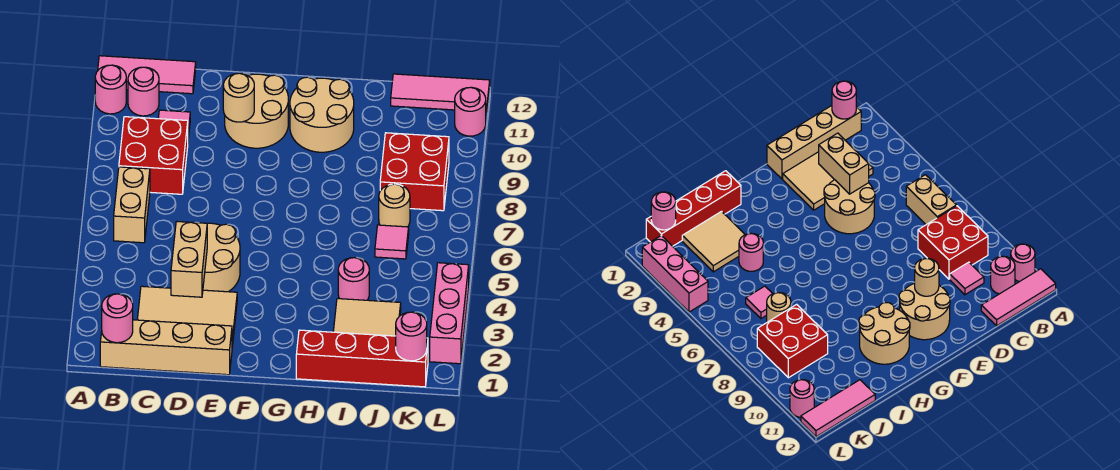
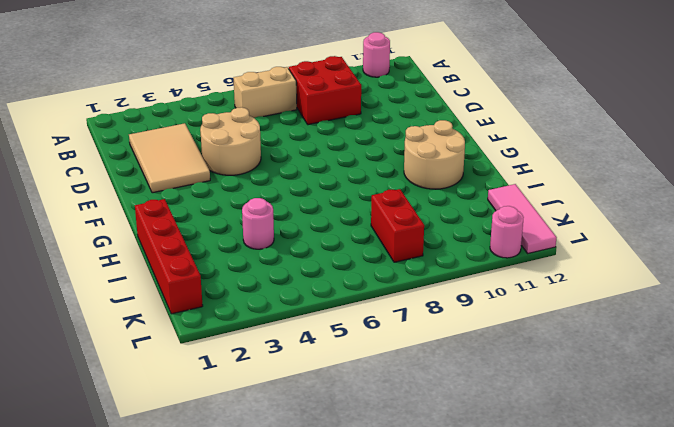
red 1x2 brick [371,189,424,262] -> red 2x2 brick [380,133,449,211]
none -> pink 1x3 tile [98,56,196,94]
none -> tan 1x4 brick [100,320,232,375]
none -> pink 1x1 round brick [128,67,159,116]

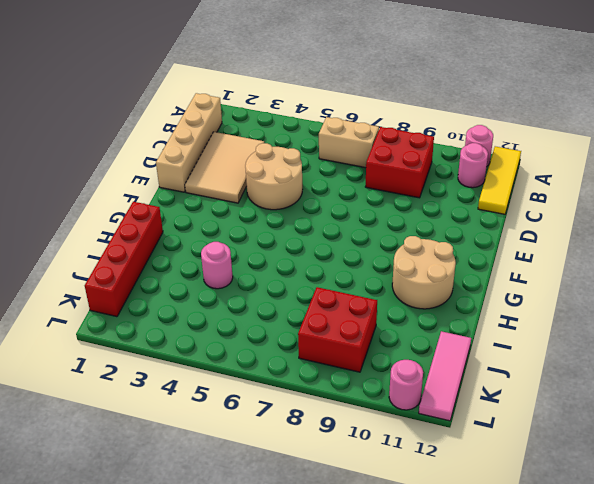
yellow 1x3 tile [478,146,521,214] -> pink 1x3 tile [98,56,196,94]
none -> pink 1x1 tile [158,110,190,138]
none -> tan 2x2 round brick [225,73,288,148]
none -> tan 2x2 tile [333,299,401,336]

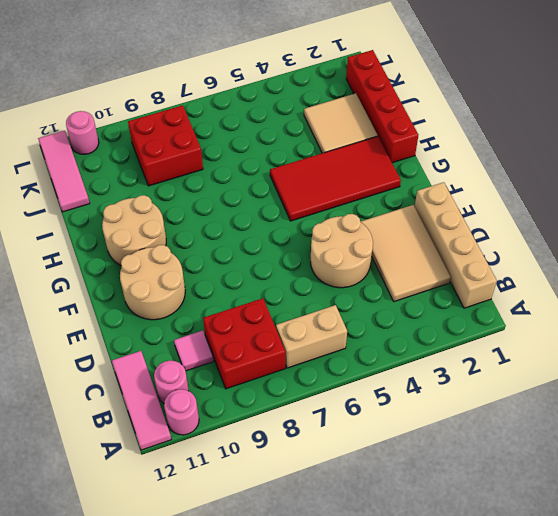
red 2x4 tile [270,136,401,221] -> none
none -> pink 1x1 round brick [338,258,369,300]
none -> pink 1x1 tile [375,225,409,259]
none -> tan 1x1 round brick [379,184,410,227]

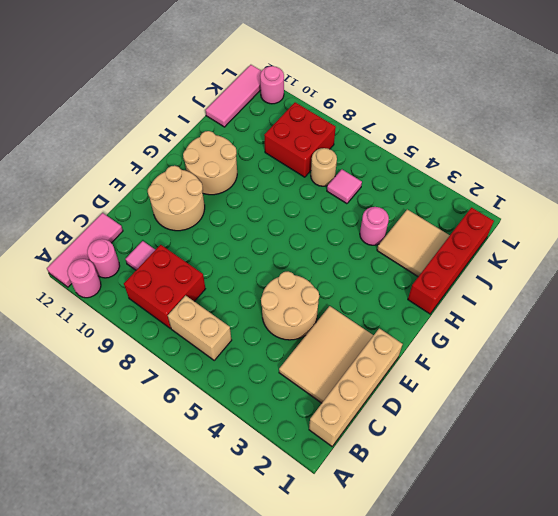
none -> pink 1x3 brick [430,263,469,364]
none -> pink 1x1 round brick [102,294,133,343]
none -> tan 1x2 brick [171,221,207,297]

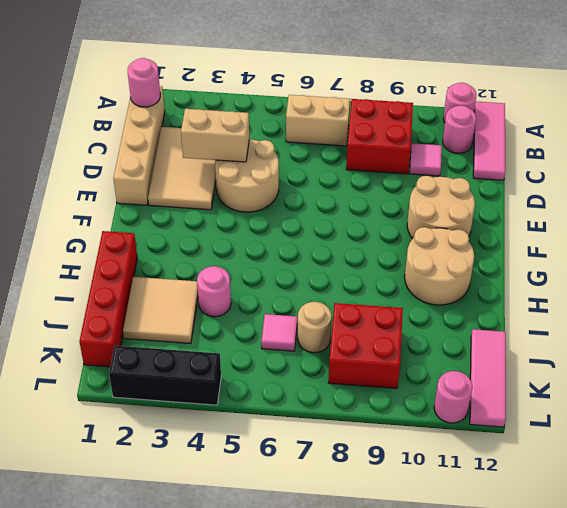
black 1x3 brick [109,346,221,405] -> pink 1x3 brick [430,263,469,364]
none -> tan 1x1 round brick [223,73,254,122]
none -> pink 1x1 round brick [396,312,427,361]

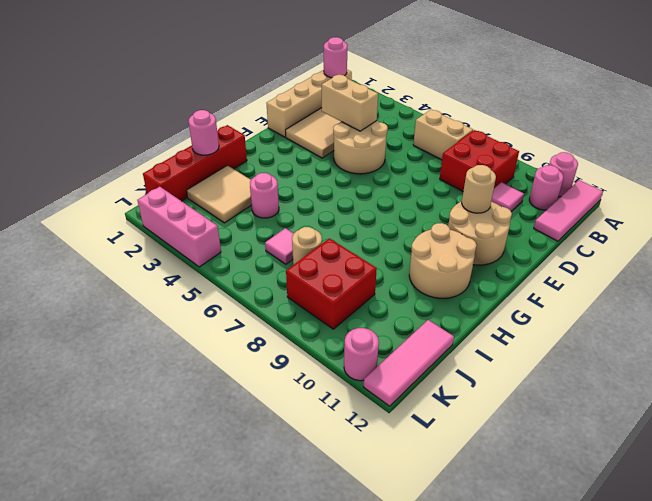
pink 1x1 round brick [188,110,219,155] -> pink 1x1 round brick moved to [396,312,427,361]

